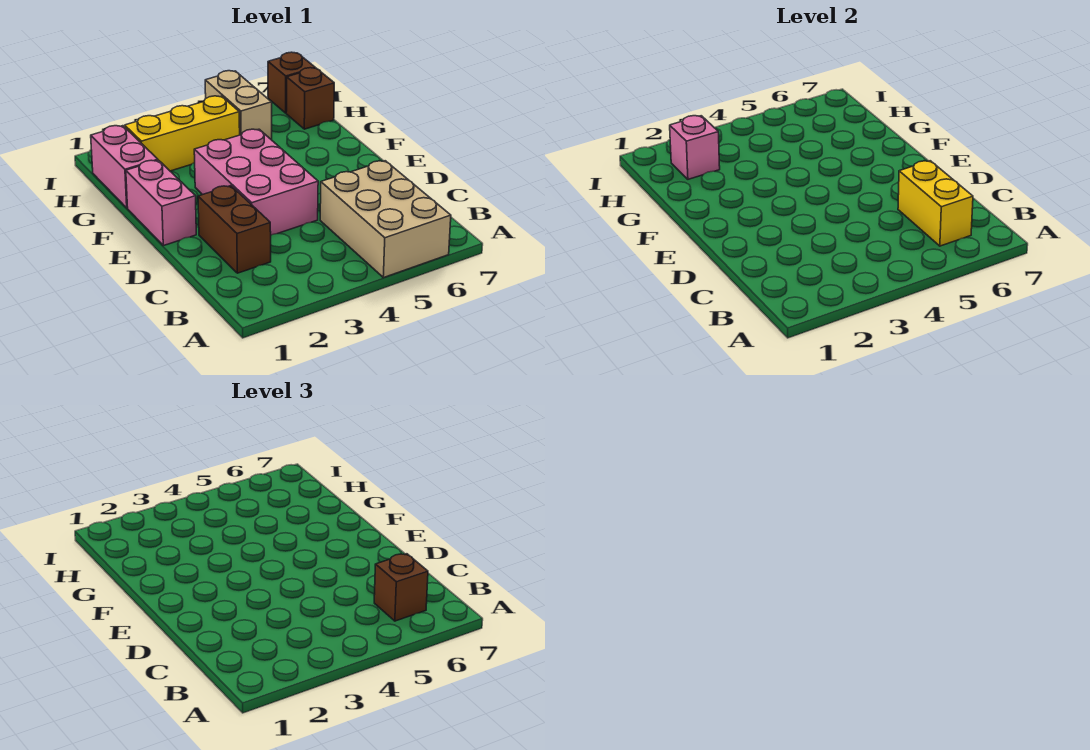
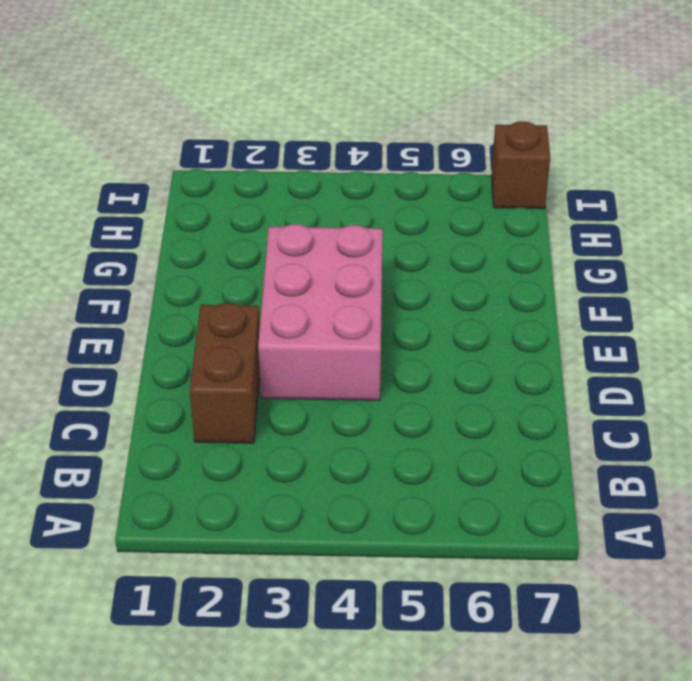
none -> tan 2x3 brick [320,161,451,278]
none -> pink 1x2 brick [126,160,196,246]
none -> pink 1x2 brick [91,126,158,208]

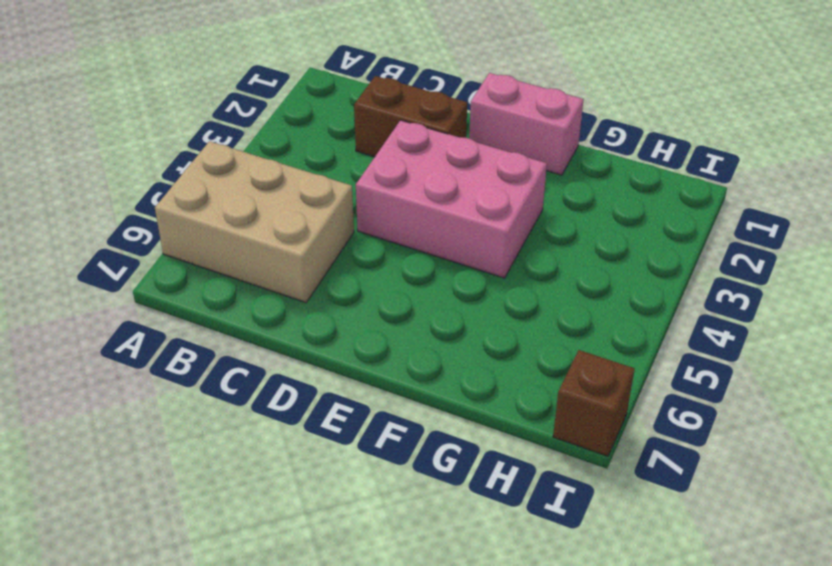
none -> pink 1x2 brick [91,126,158,208]
none -> yellow 1x3 brick [125,96,240,171]
none -> tan 1x2 brick [205,71,272,140]

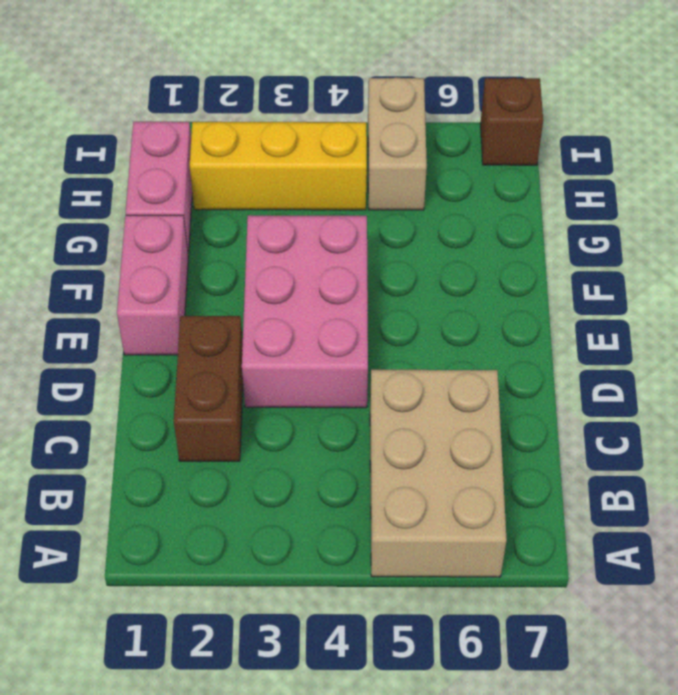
none -> brown 1x1 brick [286,68,334,129]
none -> yellow 1x2 brick [898,161,973,246]
none -> pink 1x1 brick [670,116,720,179]

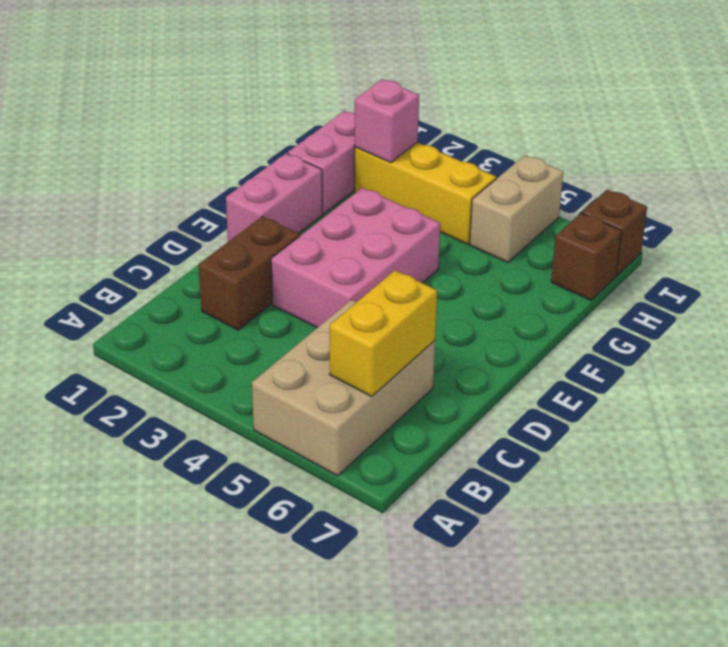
none -> brown 1x1 brick [374,554,428,621]

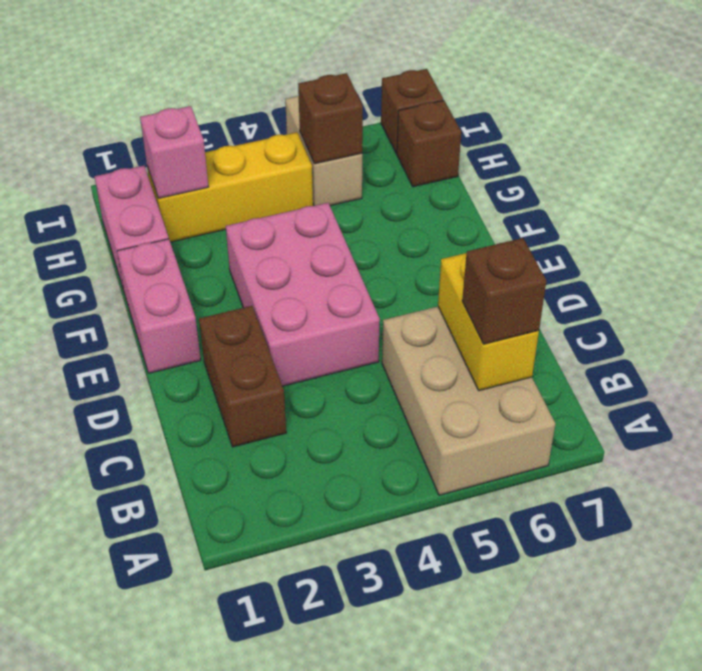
brown 1x1 brick [298,73,363,164] -> none

